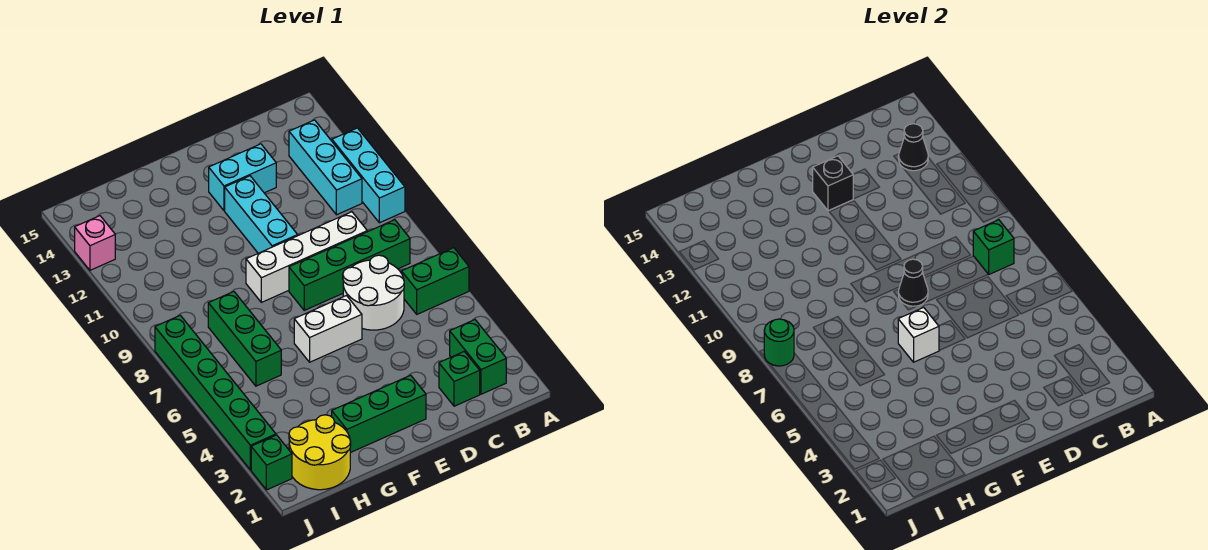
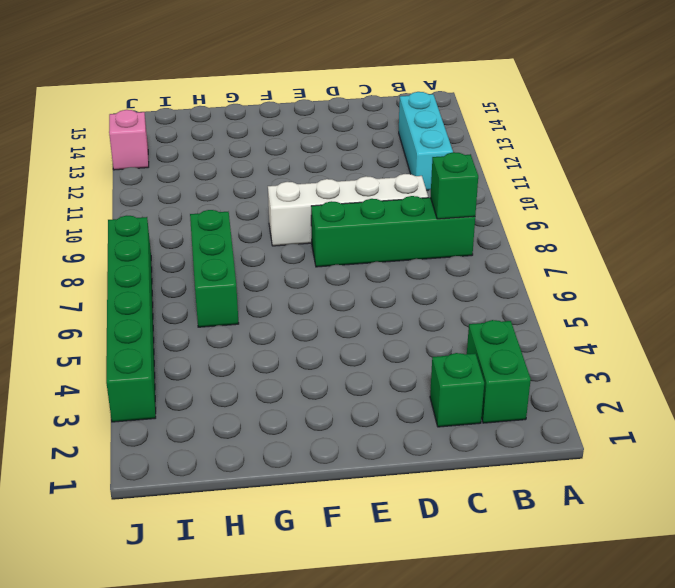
none -> green 1x2 brick [401,248,469,314]
none -> cyan 1x3 brick [332,128,405,223]
none -> white 2x2 round brick [343,255,404,330]

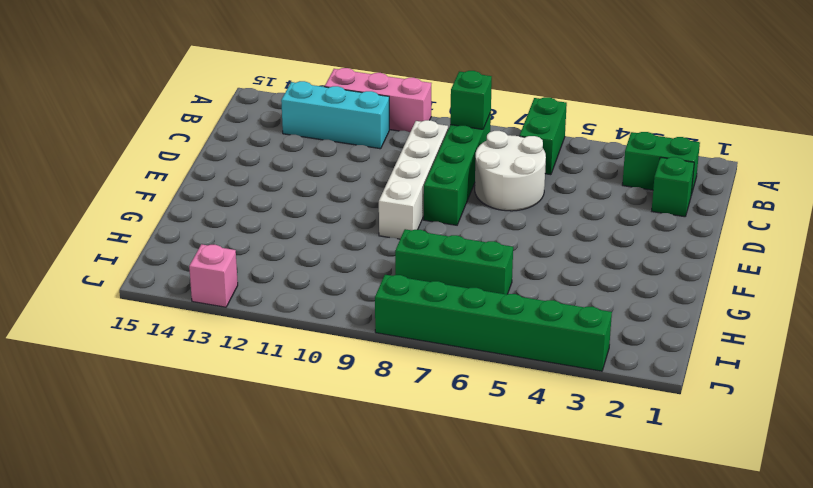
pink 1x3 brick [325,68,431,132] -> cyan 1x3 brick [332,128,405,223]
none -> cyan 1x2 brick [209,144,276,211]
none -> green 1x3 brick [332,375,426,453]
none -> white 1x2 brick [294,296,362,362]

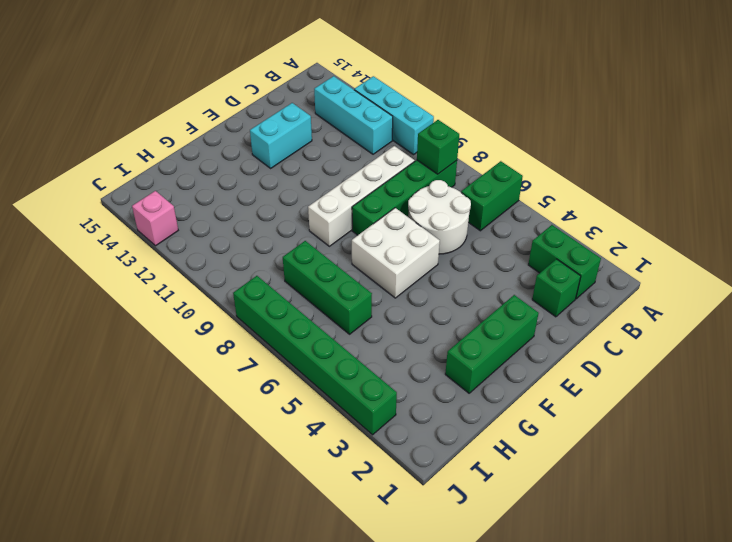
white 2x2 brick [352,208,440,298] -> white 1x2 brick [294,296,362,362]
none -> cyan 1x3 brick [225,176,298,253]
none -> yellow 2x2 round brick [289,415,351,490]
none -> green 1x1 brick [251,435,292,490]

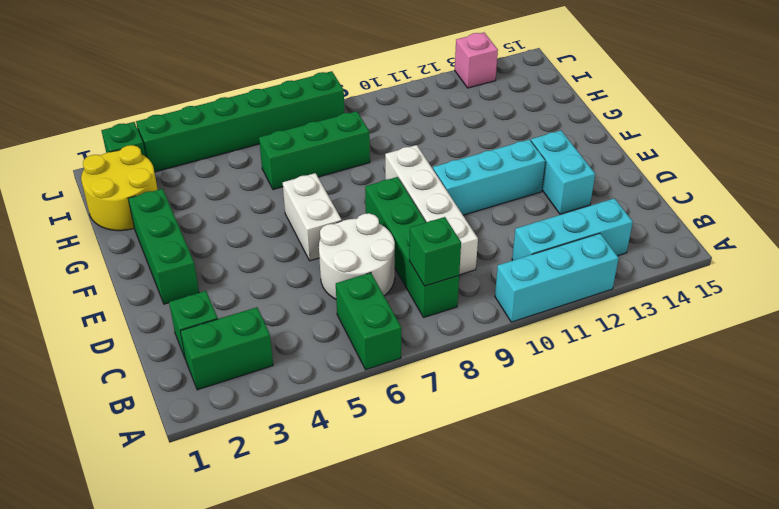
none -> black 1x1 cone [899,124,928,171]
none -> black 1x1 cone [899,259,928,306]
none -> black 1x1 brick [813,156,853,211]

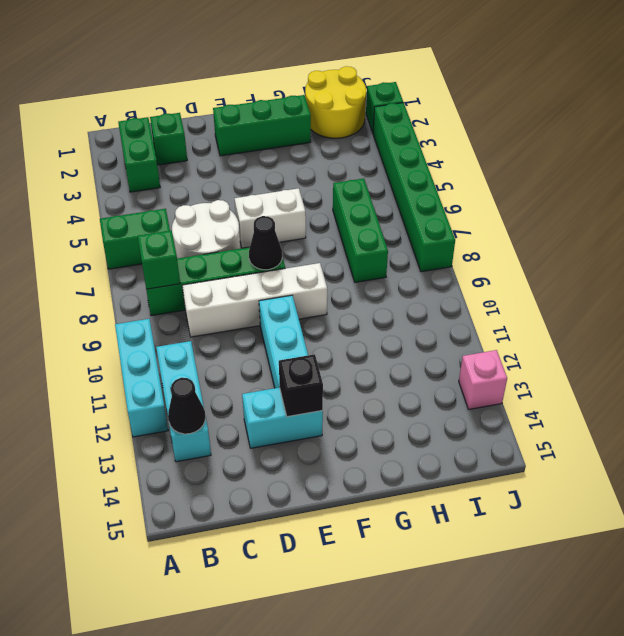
none -> white 1x1 brick [898,307,939,362]
none -> green 1x1 round brick [764,319,794,366]

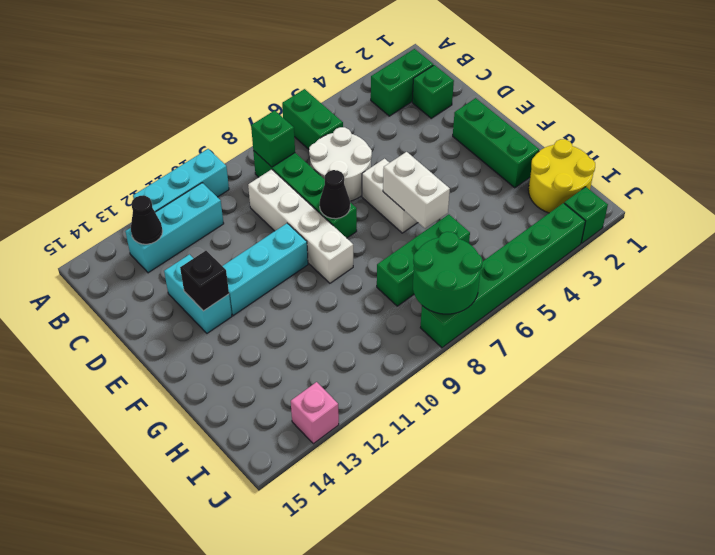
white 1x2 brick [383,152,450,229] -> white 1x1 brick [898,307,939,362]
green 2x2 round brick [413,232,482,314] -> green 1x1 round brick [764,319,794,366]

